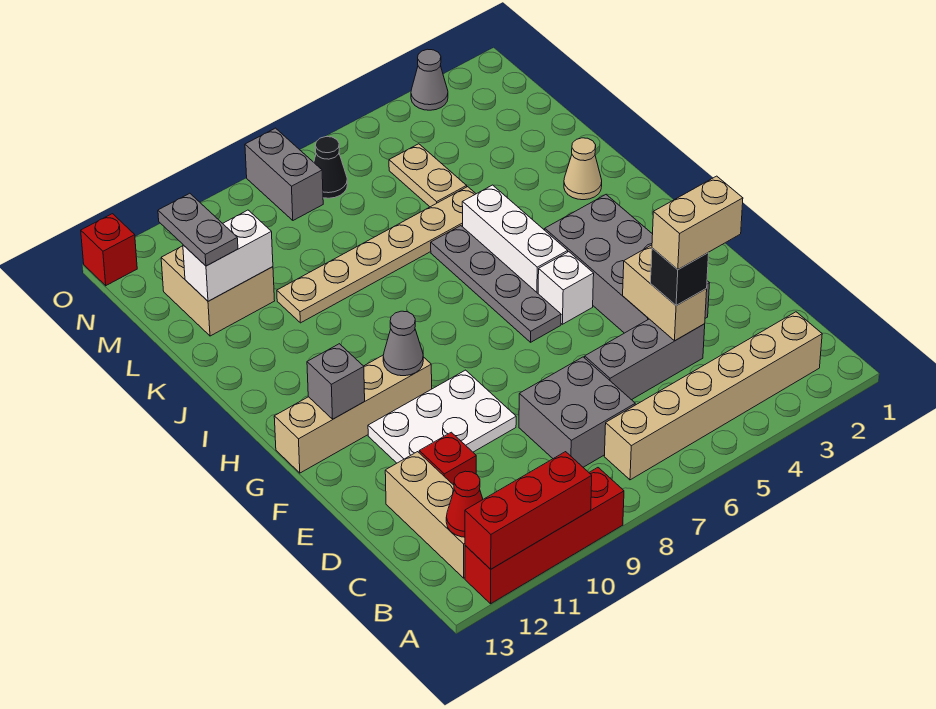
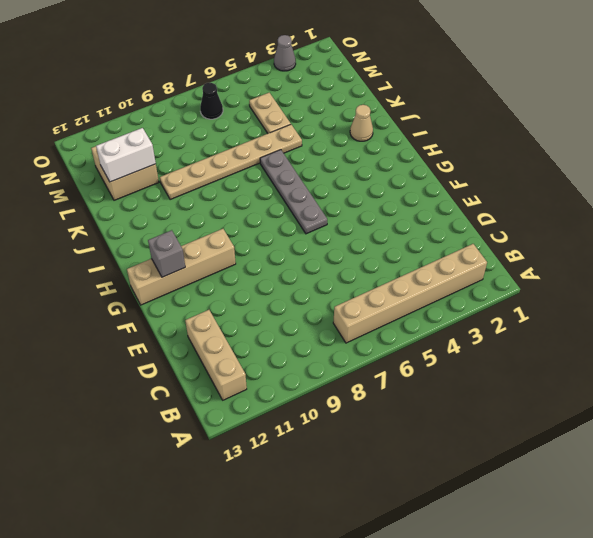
none -> red 1x4 brick [465,468,624,604]
none -> grey 2x2 brick [519,357,635,467]
none -> grey 1x3 brick [585,319,705,400]

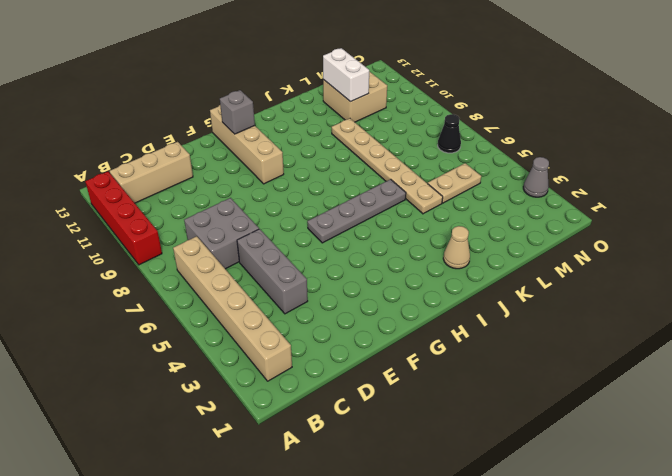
none -> red 1x1 brick [419,432,476,485]
none -> grey 2x4 brick [545,195,709,333]
none -> white 2x3 plate [368,370,516,463]

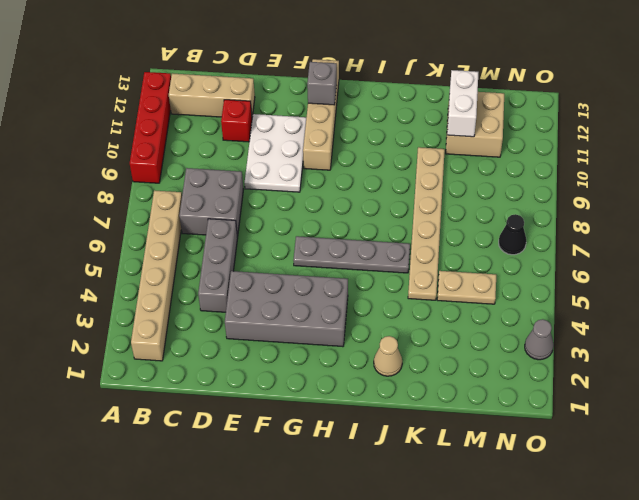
none -> white 1x1 brick [538,252,594,324]
none -> white 1x3 brick [462,185,568,293]
none -> grey 1x2 brick [245,128,323,220]

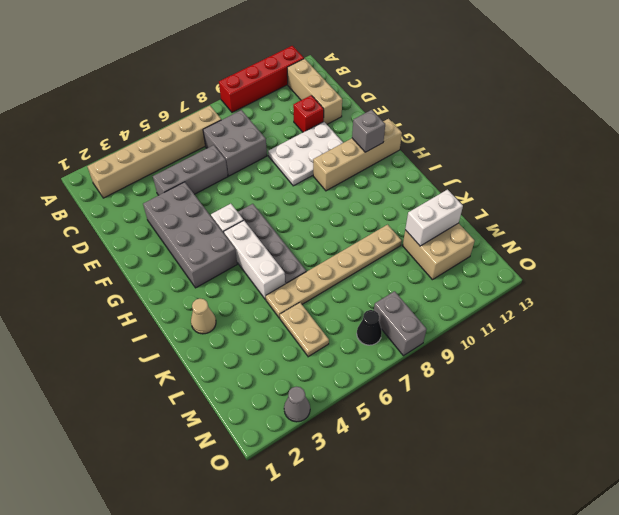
none -> red 1x1 brick [81,214,137,286]
none -> red 1x3 brick [465,452,592,569]
none -> red 1x1 cone [446,471,483,537]

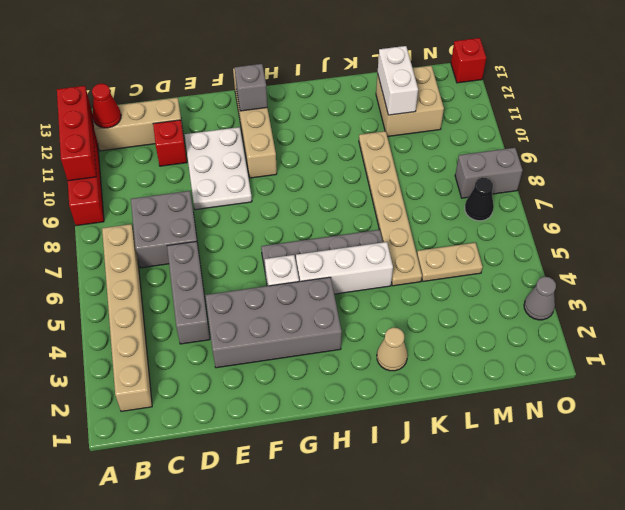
none -> tan 1x2 brick [623,245,707,341]
none -> grey 1x1 cone [383,311,423,376]
none -> black 1x1 brick [651,248,709,305]

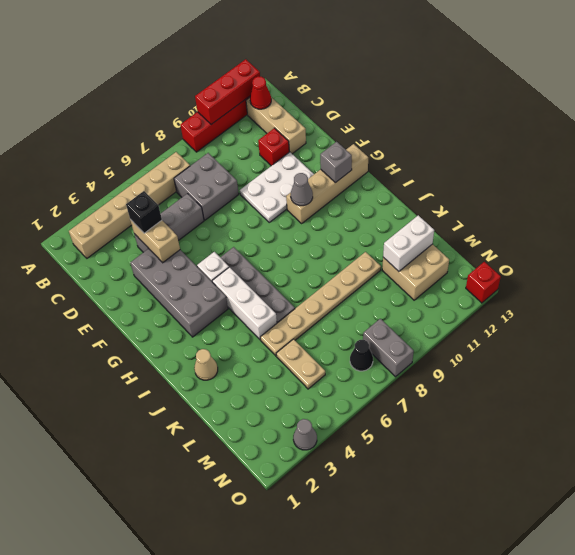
none -> grey 1x2 plate [158,193,238,266]
none -> tan 1x2 brick [652,176,743,269]

